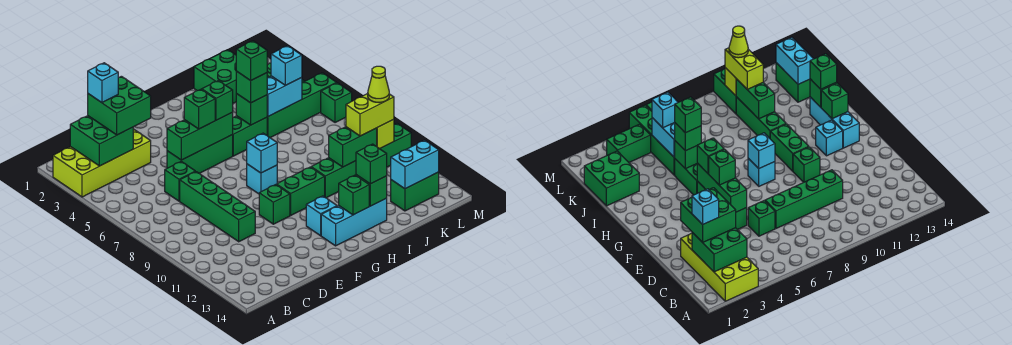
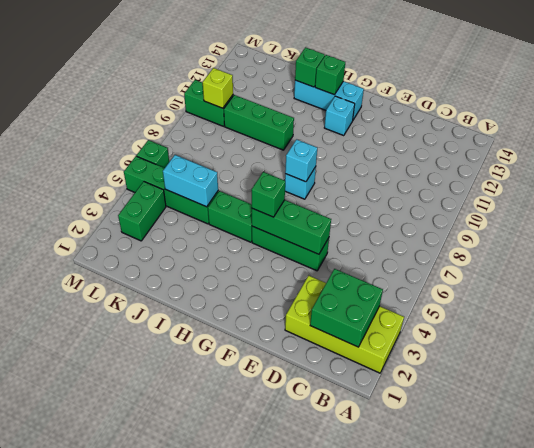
none -> green 1x1 brick [165,162,195,201]
none -> green 1x4 brick [180,172,255,242]
none -> green 1x1 brick [259,185,290,224]
none -> green 1x2 brick [277,167,325,215]

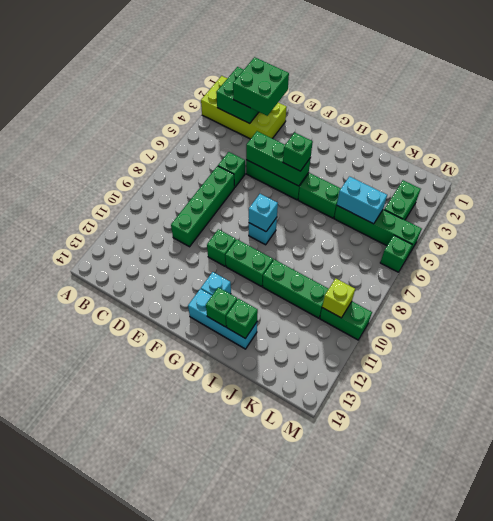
none -> green 2x2 brick [194,50,237,103]
none -> green 1x2 brick [391,172,439,211]
none -> green 1x1 brick [236,94,267,125]
none -> green 1x2 brick [329,127,377,167]

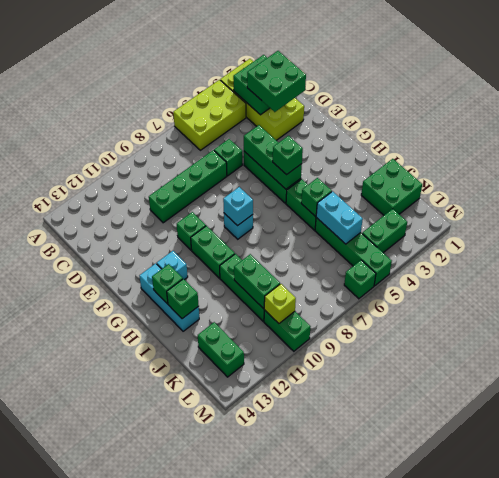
lime 2x3 brick [173,80,246,150] -> none
none -> cyan 1x2 brick [391,140,439,189]
none -> green 1x1 brick [184,89,215,129]
none -> green 1x1 brick [236,71,267,103]
none -> green 1x1 brick [356,144,387,184]

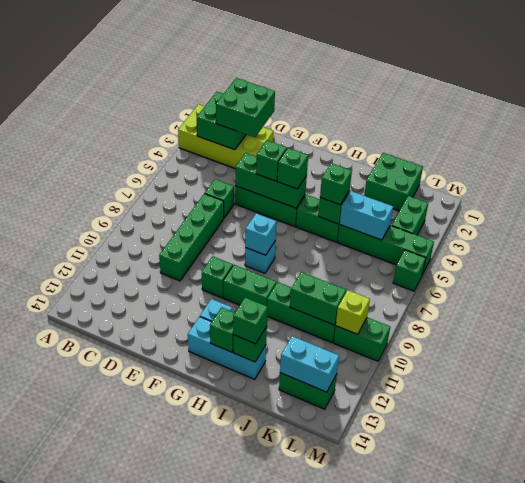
none -> cyan 1x1 brick [271,46,302,86]
none -> lime 1x2 brick [346,94,394,136]
none -> cyan 1x1 brick [88,63,118,103]
none -> green 1x1 brick [236,41,267,81]

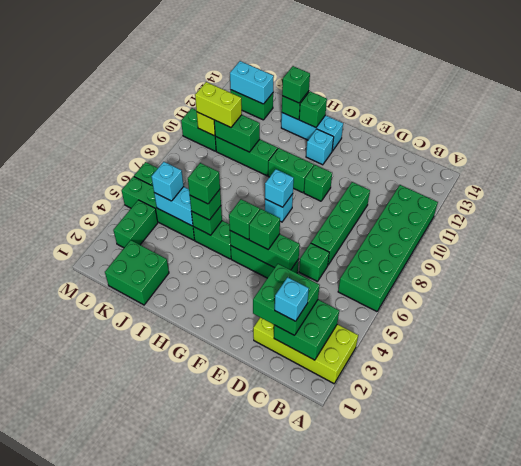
green 2x6 brick [338,185,438,311] -> none
none -> lime 1x1 cone [368,66,389,103]

